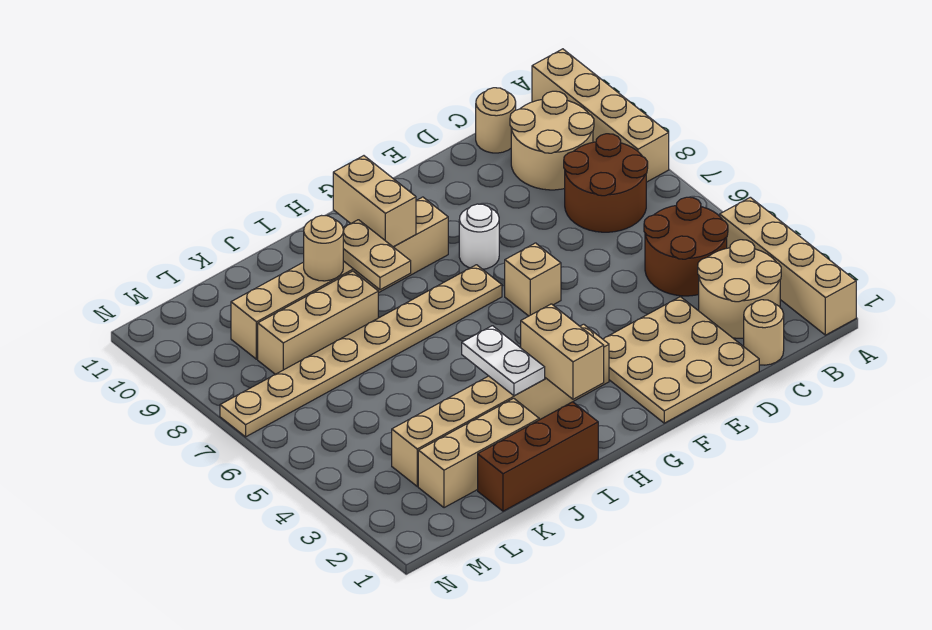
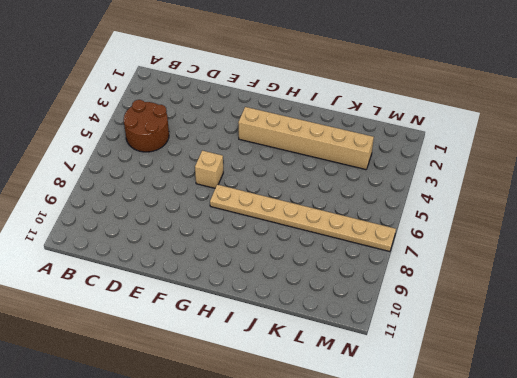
none -> tan 1x4 brick [720,197,856,335]
none -> tan 1x4 brick [532,49,669,182]
none -> tan 2x2 round brick [698,240,781,338]

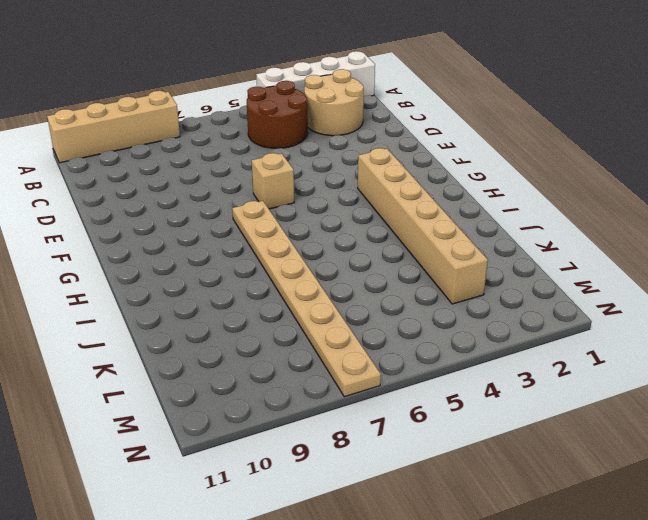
white 1x4 brick [256,51,375,96] -> tan 1x4 brick [720,197,856,335]
none -> brown 2x2 round brick [564,134,648,232]
none -> tan 2x2 round brick [510,91,594,190]
none -> tan 1x1 round brick [744,300,784,365]

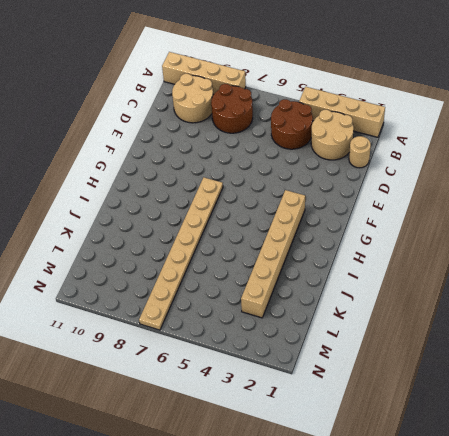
none -> tan 1x1 round brick [476,88,516,153]
none -> tan 3x3 plate [603,297,759,423]
none -> tan 1x1 brick [505,243,561,316]

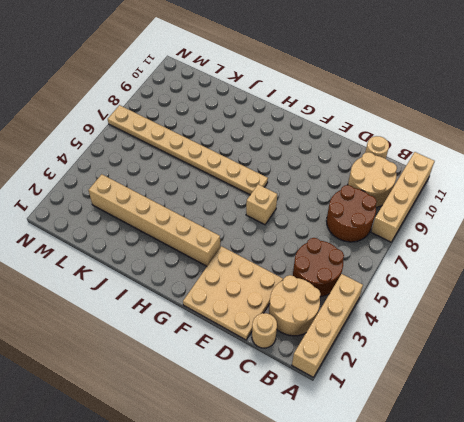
none -> white 1x1 round brick [459,204,499,269]
none -> tan 1x6 brick [231,197,448,359]
none -> brown 1x3 brick [478,402,598,511]

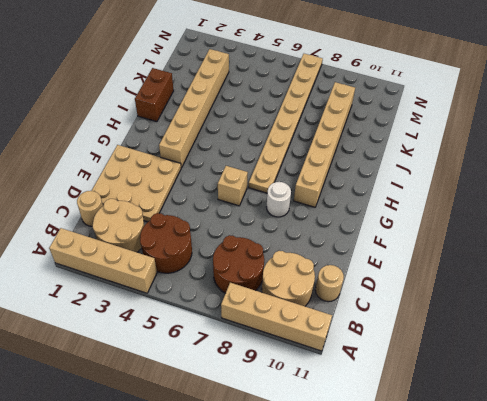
brown 1x2 brick [135,68,174,122] -> brown 1x3 brick [478,402,598,511]
none -> tan 1x3 brick [418,398,539,508]
none -> tan 1x3 brick [258,271,378,374]
none -> tan 1x2 brick [521,304,604,399]

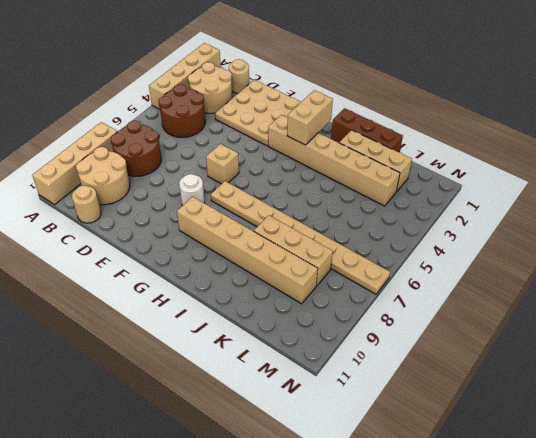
none -> tan 1x2 brick [333,156,416,247]
none -> white 1x2 plate [462,326,545,396]
none -> tan 1x2 plate [343,220,411,290]

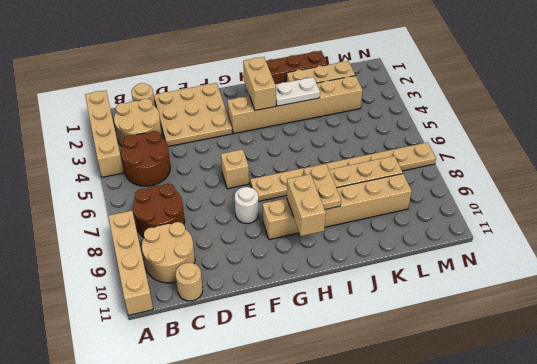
white 1x2 plate [275,77,320,106] -> white 1x2 plate turned to [462,326,545,396]
none -> tan 1x1 round brick [304,216,343,281]

